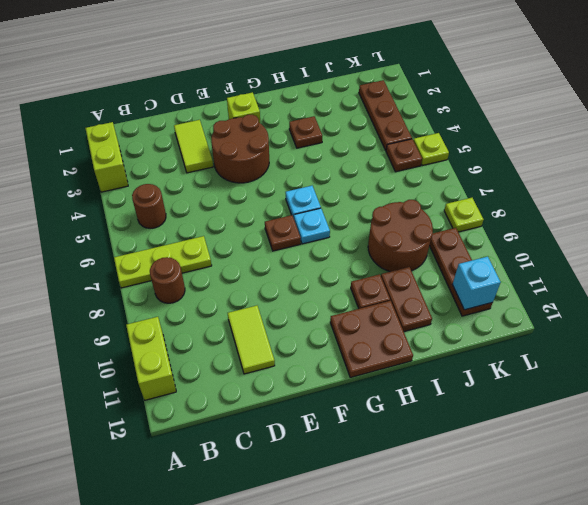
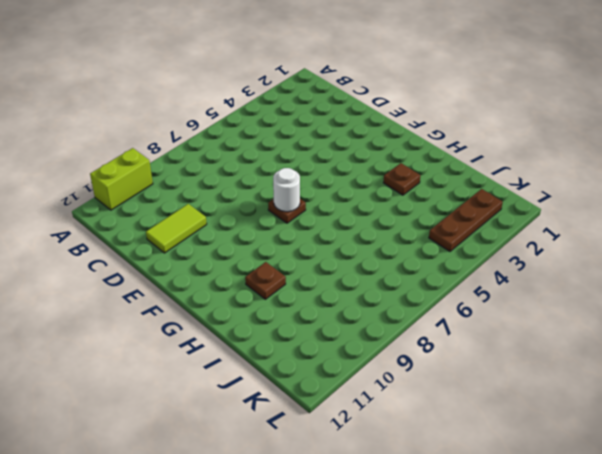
white 1x1 round brick [273,168,300,212] -> none
none -> lime 1x2 brick [85,122,128,192]
none -> lime 1x3 plate [114,236,212,288]
none -> brown 1x1 round brick [132,184,166,228]

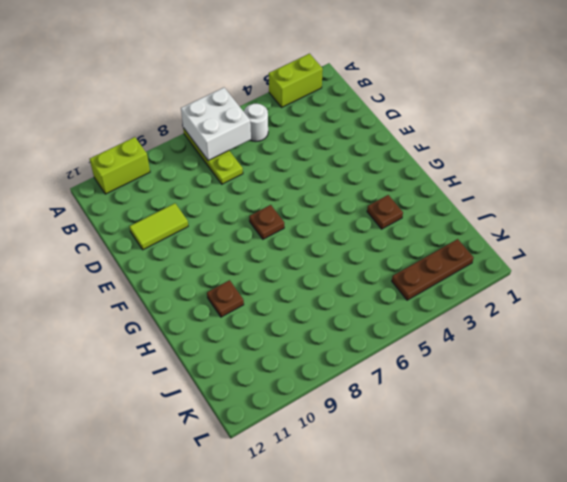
white 2x2 brick [181,88,251,161] -> none
white 1x1 round brick [244,104,268,141] -> brown 1x1 round brick [132,184,166,228]
none -> brown 1x1 round brick [150,257,185,303]
none -> lime 1x2 tile [174,120,213,173]
none -> brown 2x2 round brick [211,115,269,183]

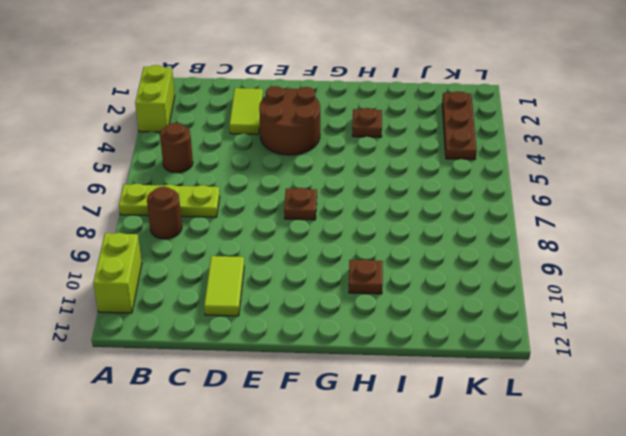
none -> lime 1x1 brick [227,92,260,123]
none -> cyan 1x1 plate [286,186,321,218]
none -> cyan 1x1 plate [294,208,330,244]

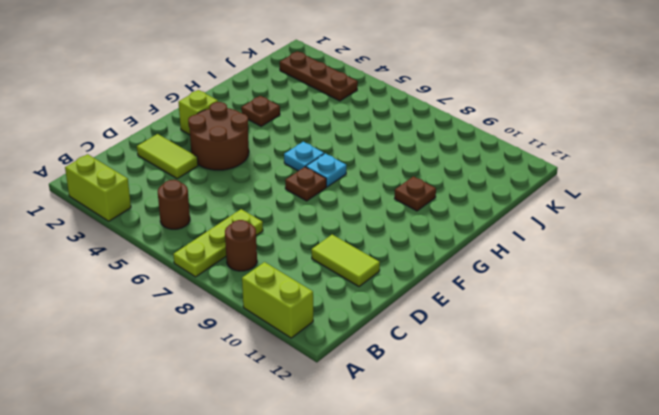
none -> brown 2x2 plate [330,301,413,377]
none -> brown 2x2 round brick [368,200,433,272]
none -> brown 1x2 plate [381,267,432,332]

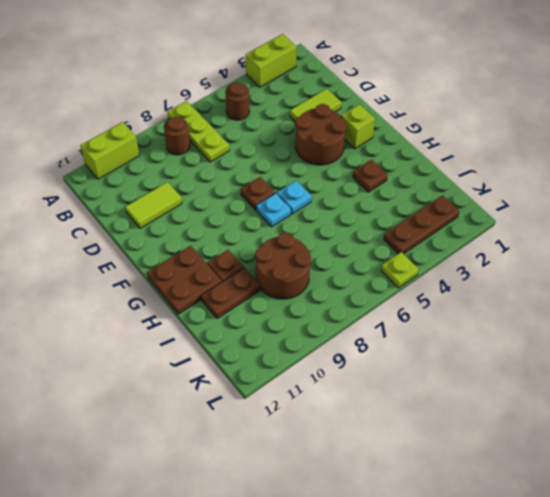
none -> brown 1x1 plate [386,139,422,172]
none -> brown 1x3 plate [429,228,492,316]
none -> lime 1x1 plate [444,198,484,232]

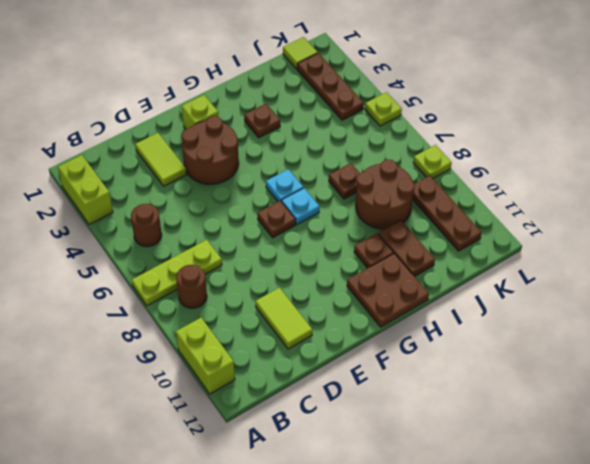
brown 1x1 plate [329,163,360,199] -> brown 1x1 plate moved to [386,139,422,172]
lime 1x1 tile [283,37,318,69] -> none
none -> cyan 1x1 brick [452,257,501,310]

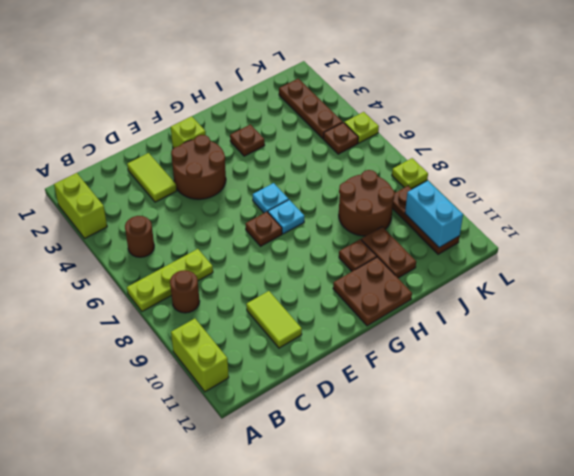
cyan 1x2 brick [405,181,463,247] -> cyan 1x1 brick [452,257,501,310]

